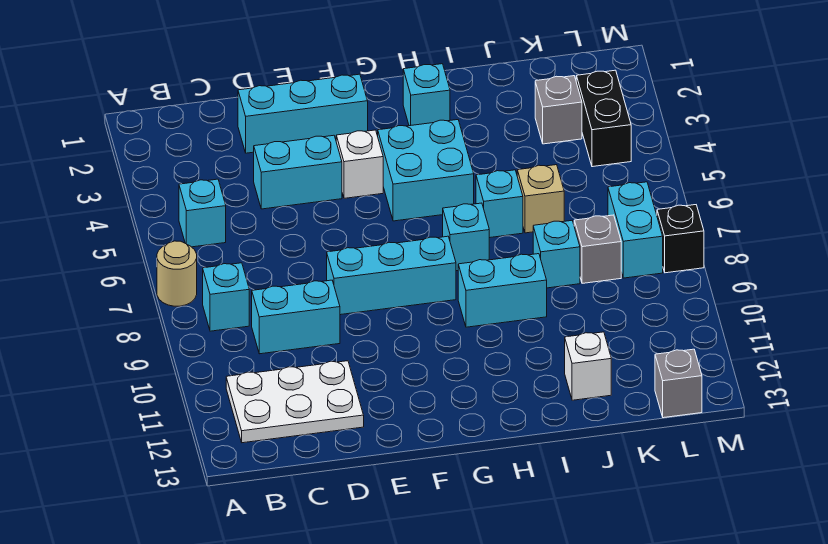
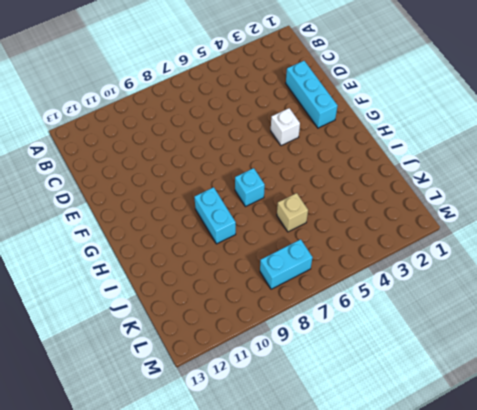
none -> tan 1x1 round brick [157,241,197,306]
none -> cyan 1x1 brick [179,179,226,247]
none -> cyan 1x1 brick [203,263,249,331]

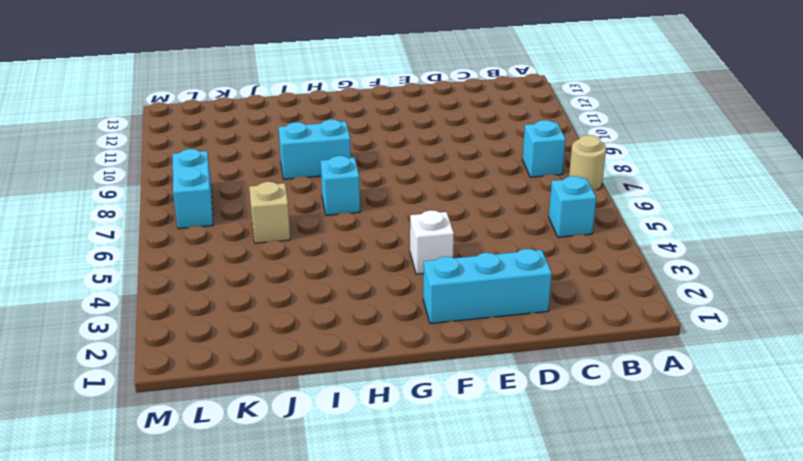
none -> white 2x3 plate [226,361,364,443]
none -> cyan 1x2 brick [252,280,340,354]
none -> cyan 1x2 brick [254,135,342,209]

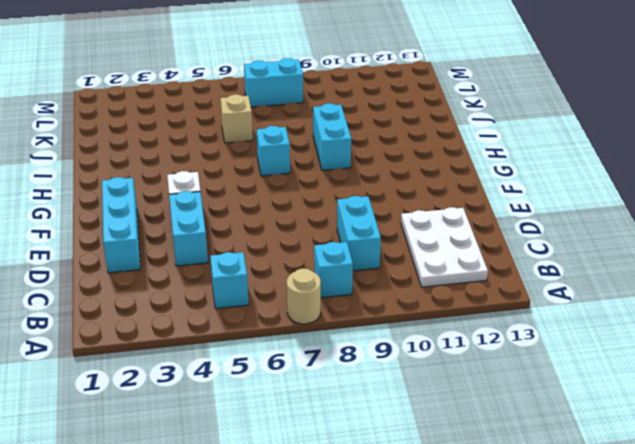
none -> cyan 1x3 brick [327,236,456,315]
none -> cyan 2x2 brick [378,120,474,221]
none -> cyan 1x1 brick [403,64,450,126]

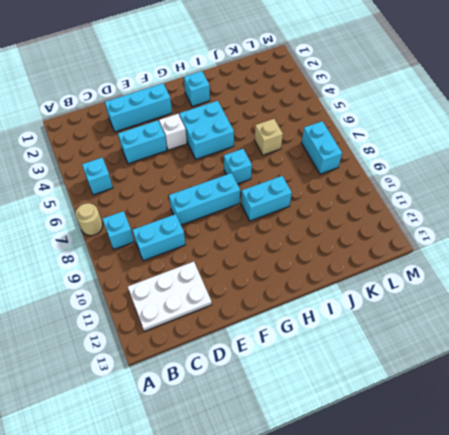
none -> cyan 1x1 brick [476,170,523,238]
none -> cyan 1x1 brick [533,221,580,288]
none -> white 1x1 brick [565,332,611,400]

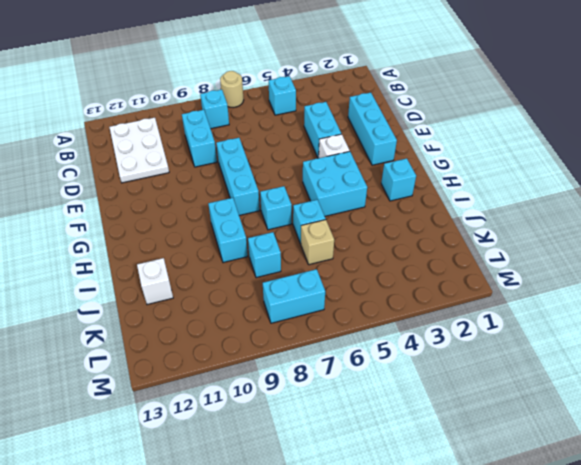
none -> grey 1x1 brick [535,76,582,144]
none -> grey 1x1 brick [574,215,621,283]
none -> black 1x2 brick [576,70,631,167]

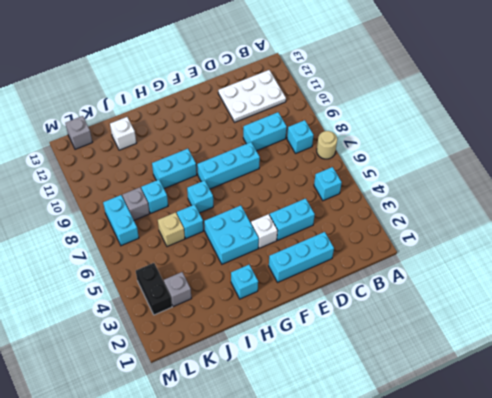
none -> black 1x1 brick [657,205,704,273]

